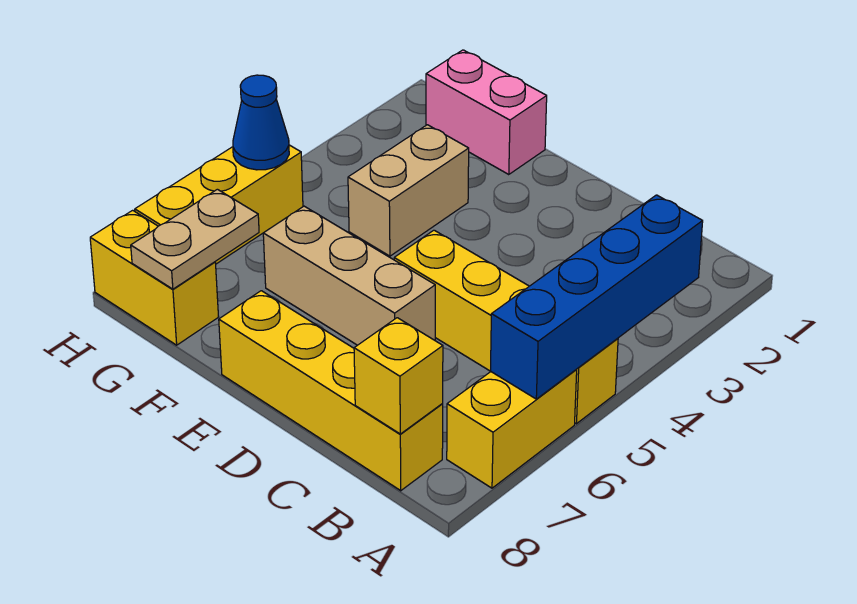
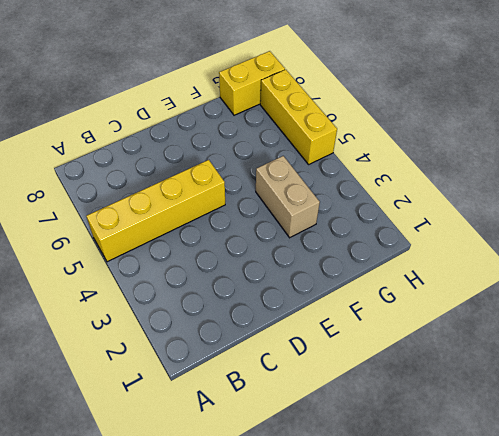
none -> yellow 1x2 brick [447,369,577,488]
none -> yellow 1x4 brick [219,291,443,491]
none -> tan 1x3 brick [263,206,435,345]

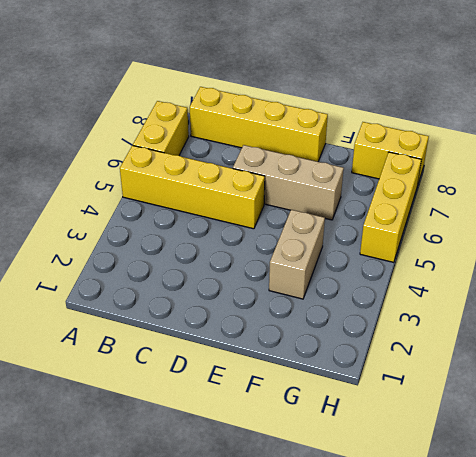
none -> pink 1x2 brick [426,50,547,175]
none -> blue 1x4 brick [490,195,703,399]
none -> yellow 1x1 brick [354,318,443,434]

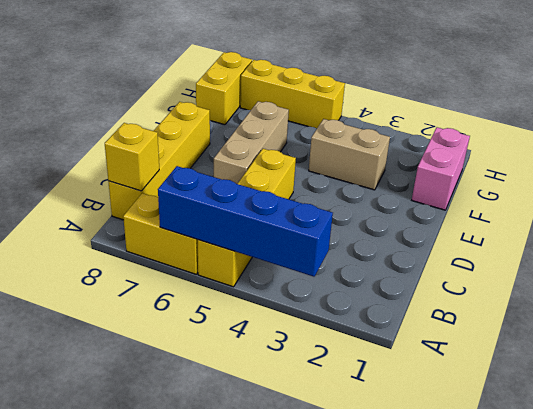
none -> tan 1x2 plate [131,189,259,289]
none -> blue 1x1 cone [233,75,289,170]

